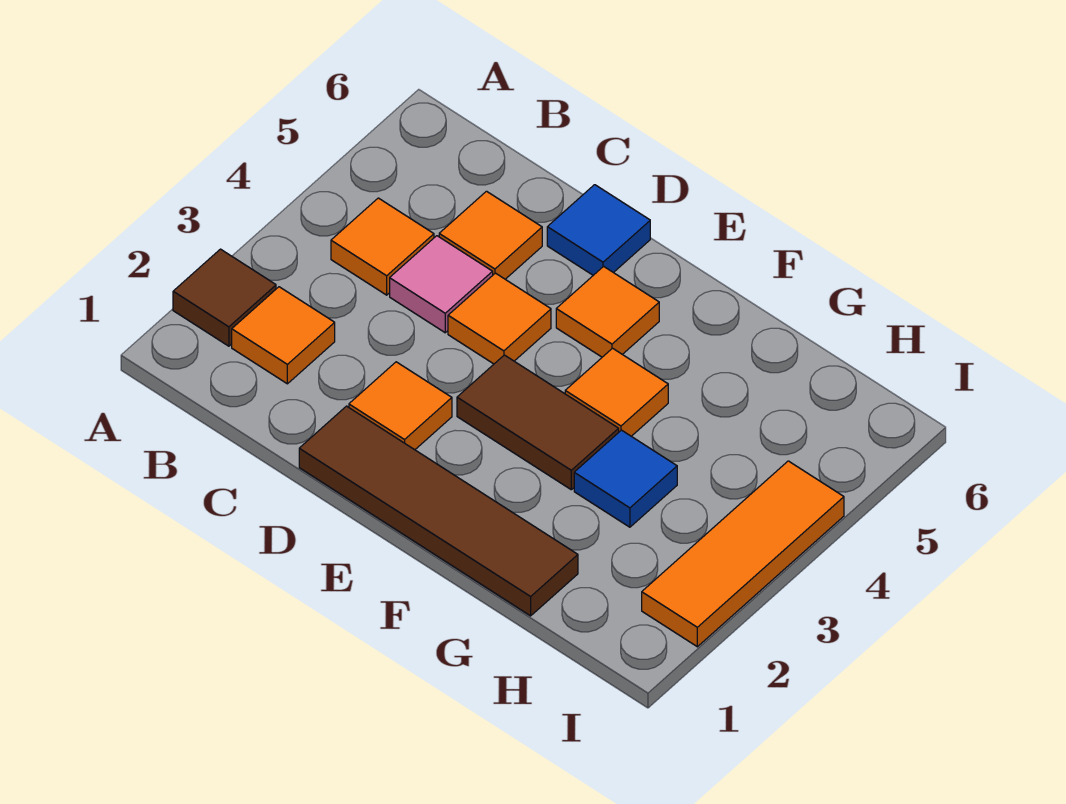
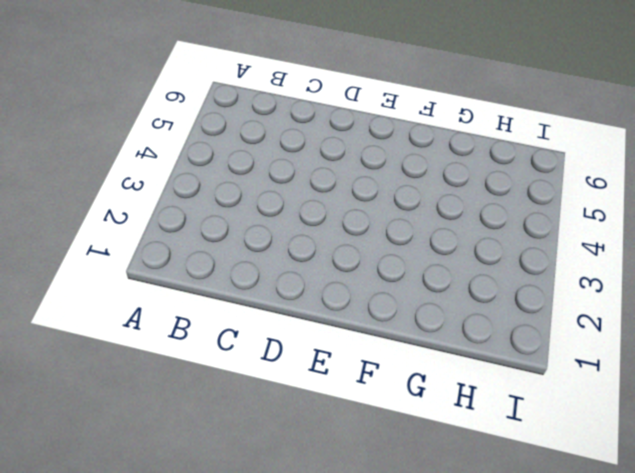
none -> brown 1x1 tile [173,249,276,346]
none -> orange 1x1 tile [232,287,335,384]
none -> orange 1x1 tile [331,198,434,295]

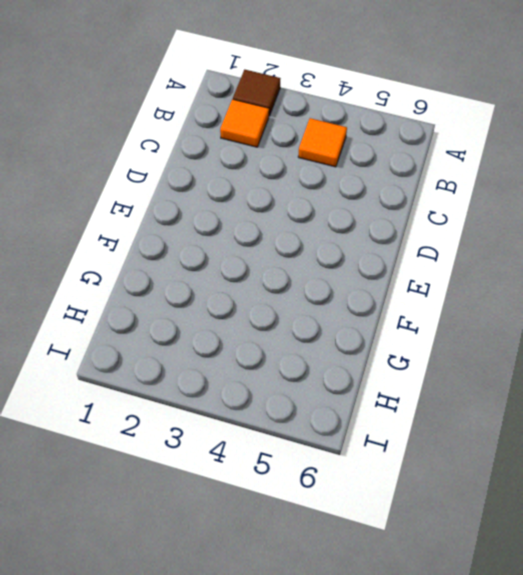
none -> pink 1x1 tile [390,236,493,333]
none -> orange 1x1 tile [439,191,542,279]
none -> brown 1x4 tile [299,406,578,616]

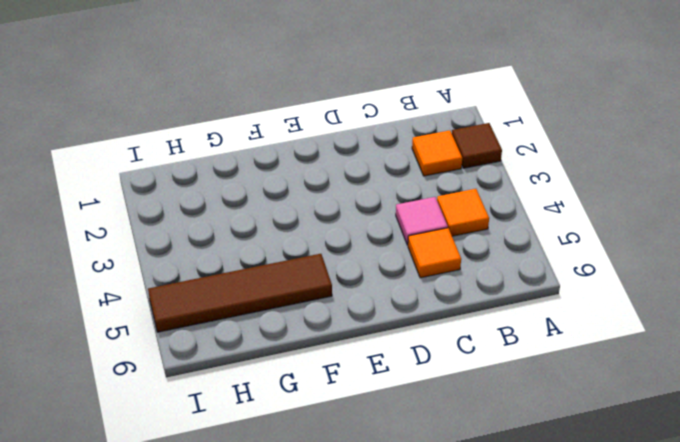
brown 1x4 tile [148,254,332,332] -> brown 1x4 tile moved to [299,406,578,616]
none -> orange 1x1 tile [349,362,452,450]
none -> orange 1x1 tile [448,273,551,364]
none -> blue 1x1 tile [547,185,650,275]

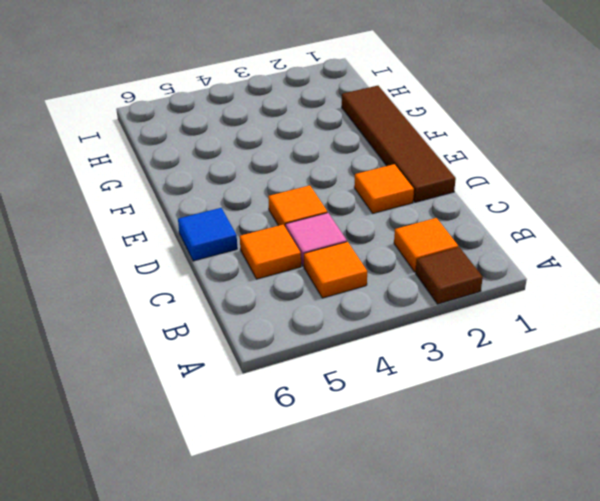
none -> brown 1x2 tile [457,355,619,490]
none -> orange 1x1 tile [556,266,659,357]
none -> orange 1x1 tile [565,348,668,436]

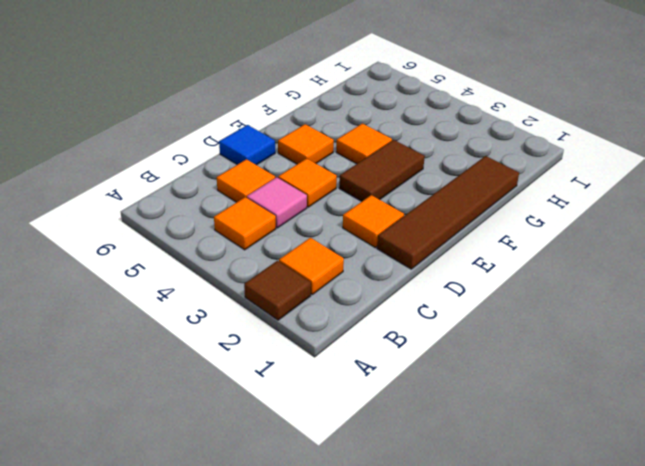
none -> blue 1x1 tile [574,430,677,527]
none -> orange 1x3 tile [642,461,844,647]

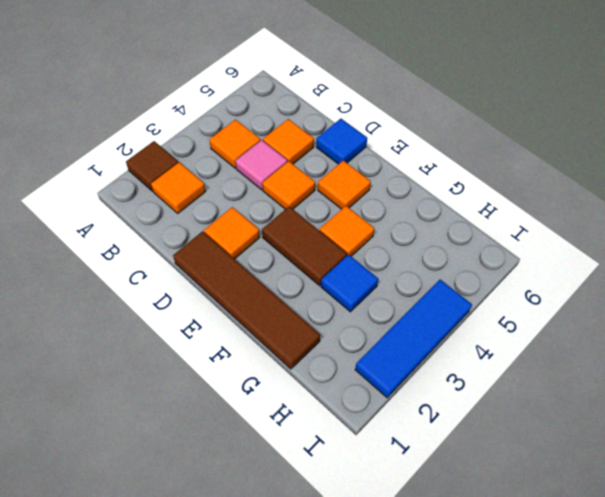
blue 1x3 tile [355,280,472,398] -> orange 1x3 tile [642,461,844,647]

